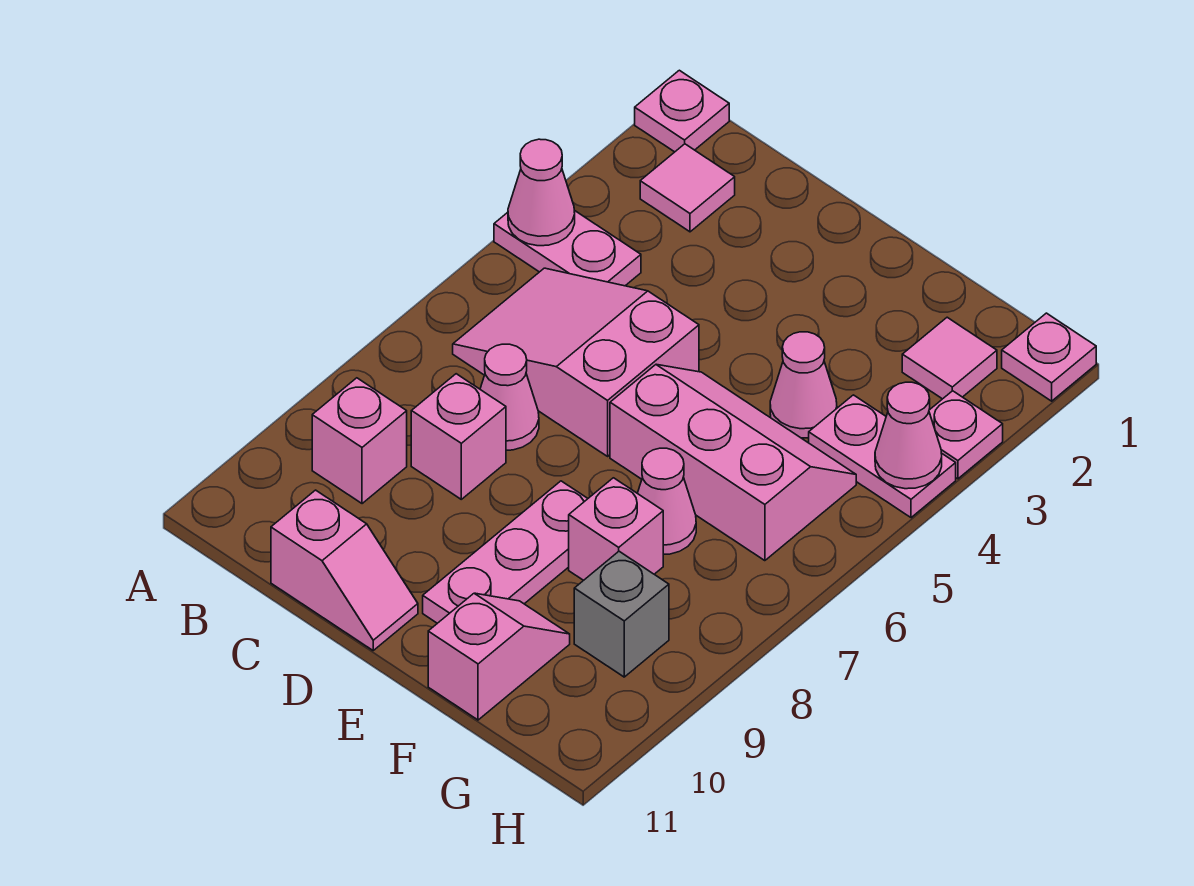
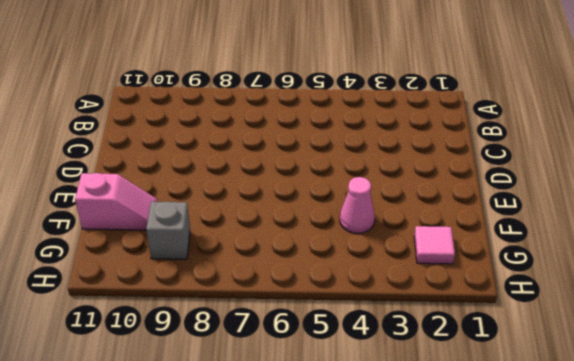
none -> pink 1x1 plate [635,70,729,152]
none -> pink 1x2 plate [494,210,641,286]
none -> pink 1x1 tile [640,144,735,232]

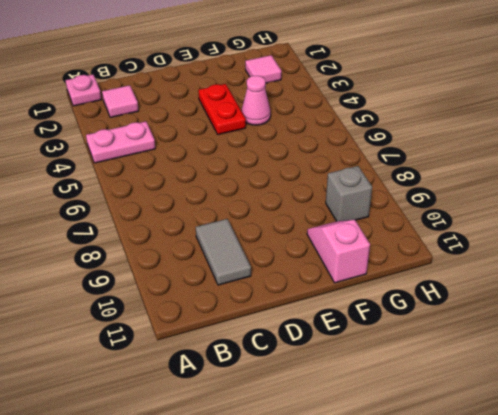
grey 1x2 tile [196,219,251,285] -> none
red 1x2 plate [198,84,246,135] -> none
none -> pink 2x3 slope [453,268,699,456]
none -> pink 1x1 brick [312,378,407,504]
none -> pink 1x1 cone [480,344,539,450]

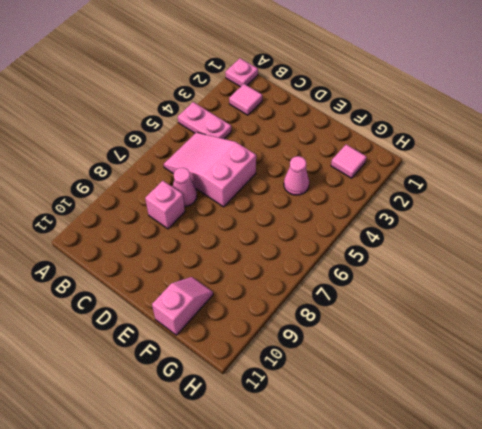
none -> pink 1x1 brick [312,378,407,504]
none -> pink 1x2 slope [271,490,418,650]
none -> pink 2x3 slope [610,365,856,561]

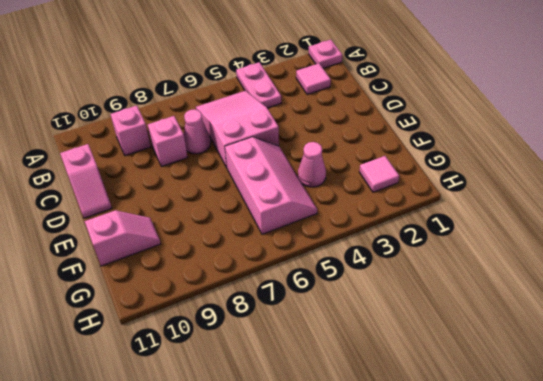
none -> pink 1x3 plate [423,481,588,623]
none -> pink 1x1 cone [637,448,696,554]
none -> pink 1x1 brick [569,478,663,580]

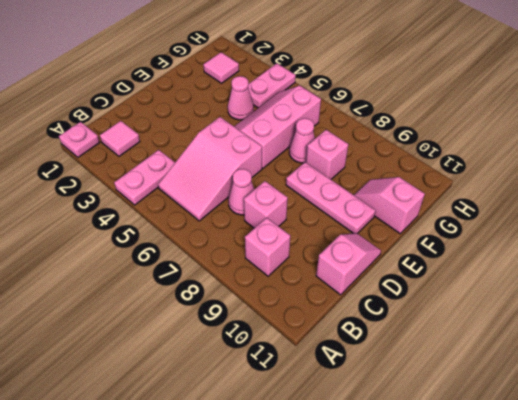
none -> grey 1x1 brick [574,551,669,677]
none -> pink 1x1 plate [1002,313,1096,401]
none -> pink 1x1 plate [929,391,1003,479]

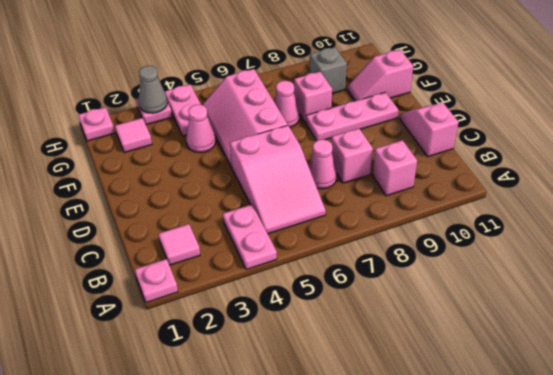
grey 1x1 cone [138,66,167,113] -> none
none -> pink 1x1 cone [508,139,575,246]
none -> pink 1x1 cone [875,382,942,489]

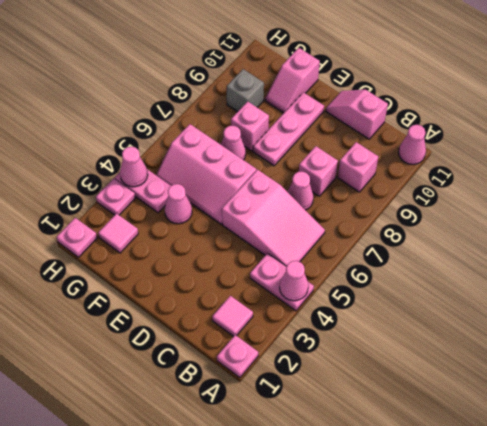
pink 1x1 cone [399,125,426,164] -> none

